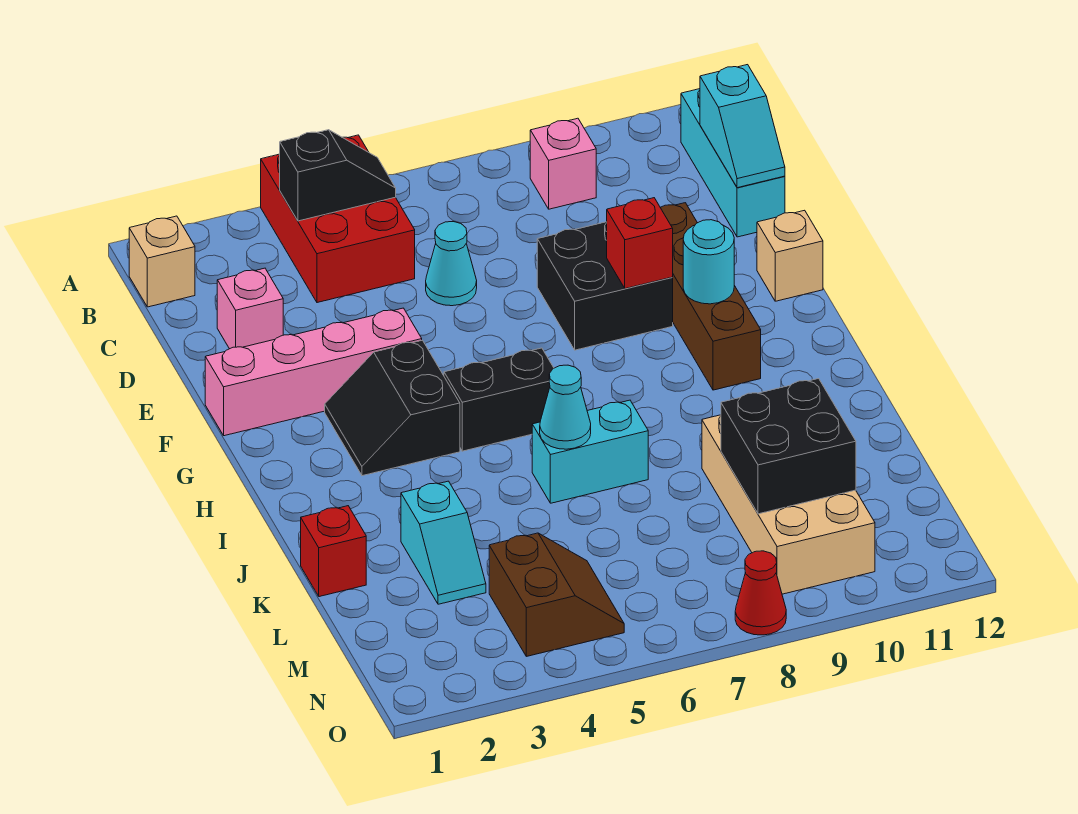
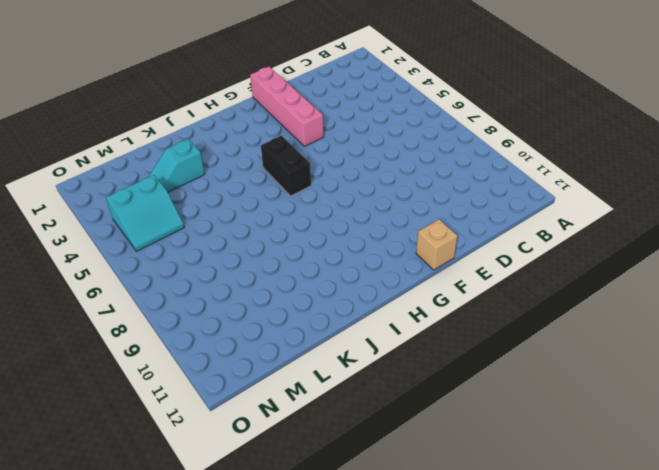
cyan 2x2 slope [106,175,184,251] -> brown 2x2 slope [489,533,624,656]
none -> red 2x3 brick [261,135,415,303]
none -> tan 1x1 brick [129,216,195,307]
none -> pink 1x1 brick [530,118,596,209]

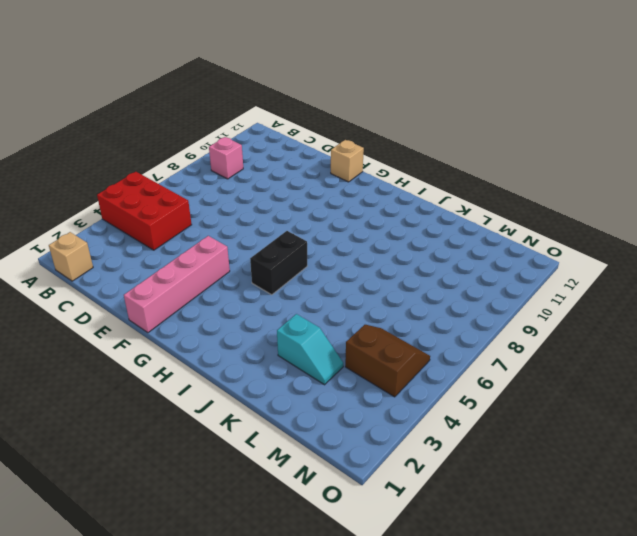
none -> cyan 1x3 brick [681,89,785,237]
none -> pink 1x1 brick [217,268,283,349]
none -> cyan 1x1 cone [426,222,477,306]

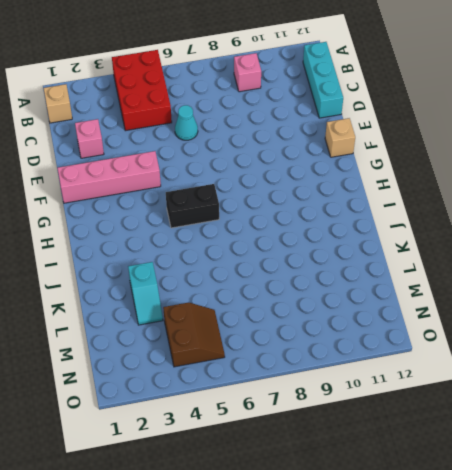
none -> black 2x2 brick [537,222,673,350]
none -> brown 1x4 brick [660,203,761,390]
none -> black 2x2 slope [325,340,460,476]

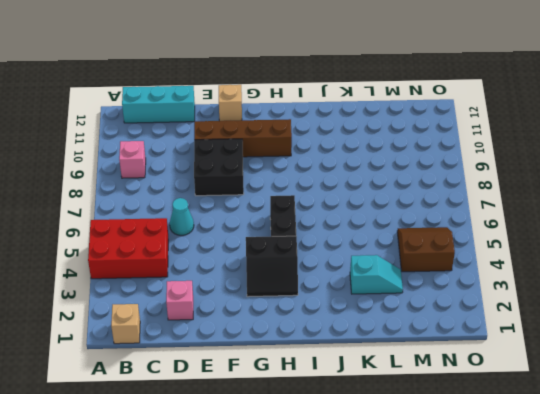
none -> pink 1x4 brick [205,308,422,436]
none -> cyan 1x2 brick [532,400,648,503]
none -> red 1x1 brick [301,506,366,597]

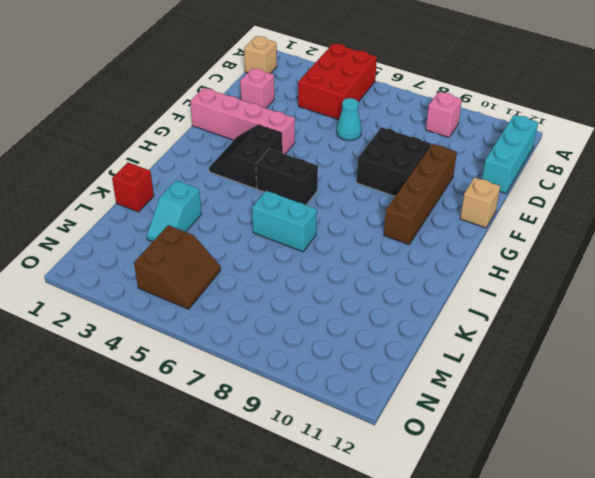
none -> tan 2x4 brick [702,415,875,594]
none -> red 1x1 cone [735,551,786,635]
none -> black 1x2 slope [280,130,396,221]

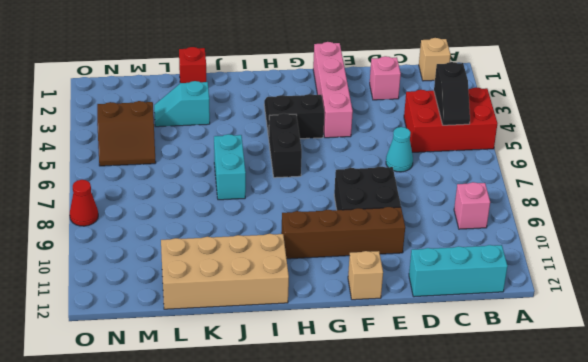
tan 2x4 brick [161,234,289,309] -> tan 2x4 brick moved to [702,415,875,594]
none -> cyan 1x2 slope [700,65,785,188]
none -> red 1x1 brick [607,198,673,289]
none -> cyan 1x1 round brick [683,220,734,304]

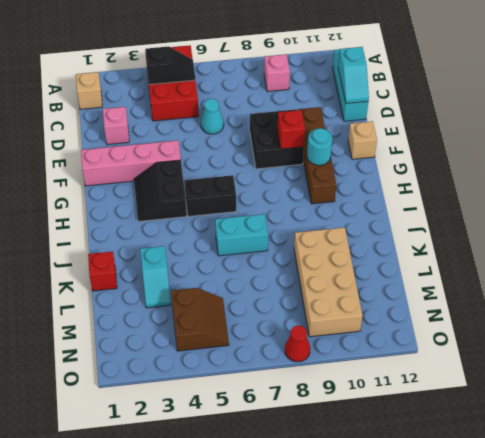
none -> cyan 1x1 cone [540,365,591,449]
none -> black 2x2 brick [721,379,856,514]

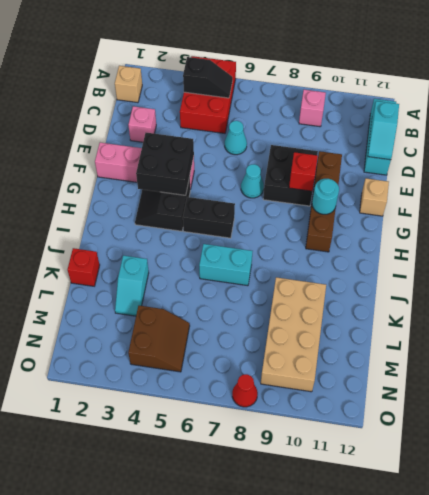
black 2x2 brick [136,133,194,195] -> black 2x2 brick moved to [721,379,856,514]
cyan 1x1 cone [241,164,264,198] -> cyan 1x1 cone moved to [540,365,591,449]

